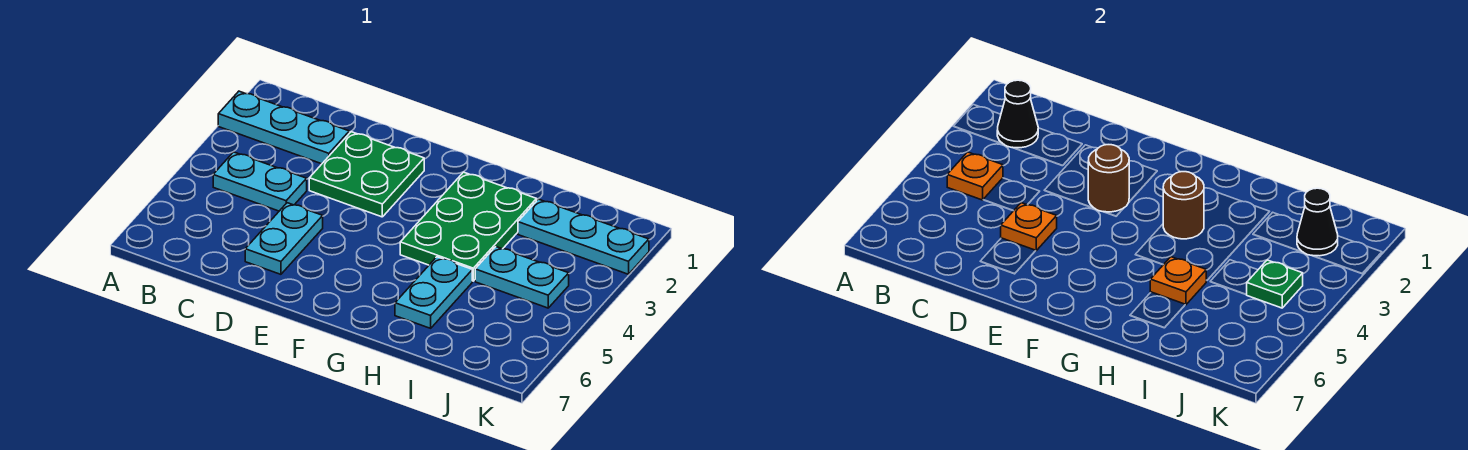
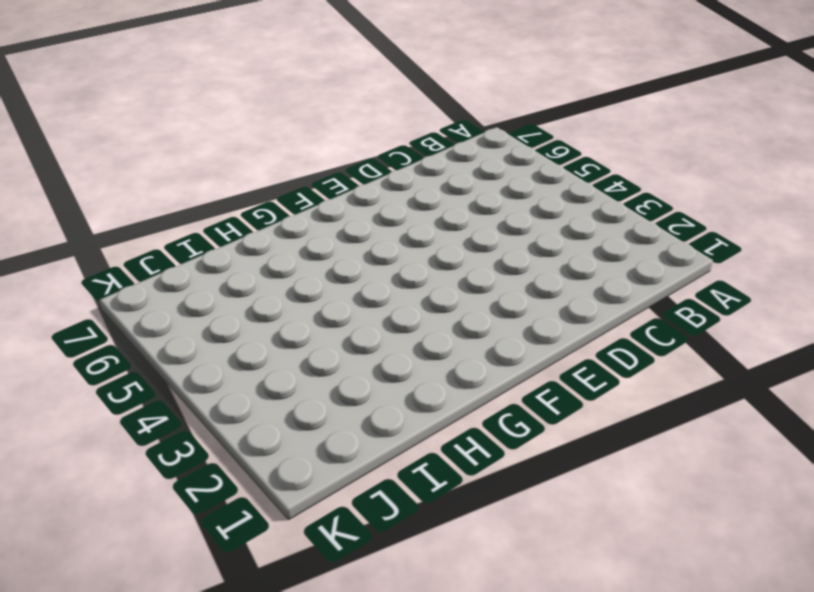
none -> cyan 1x3 plate [218,91,349,164]
none -> cyan 1x2 plate [213,152,307,211]
none -> green 2x2 plate [309,132,424,217]

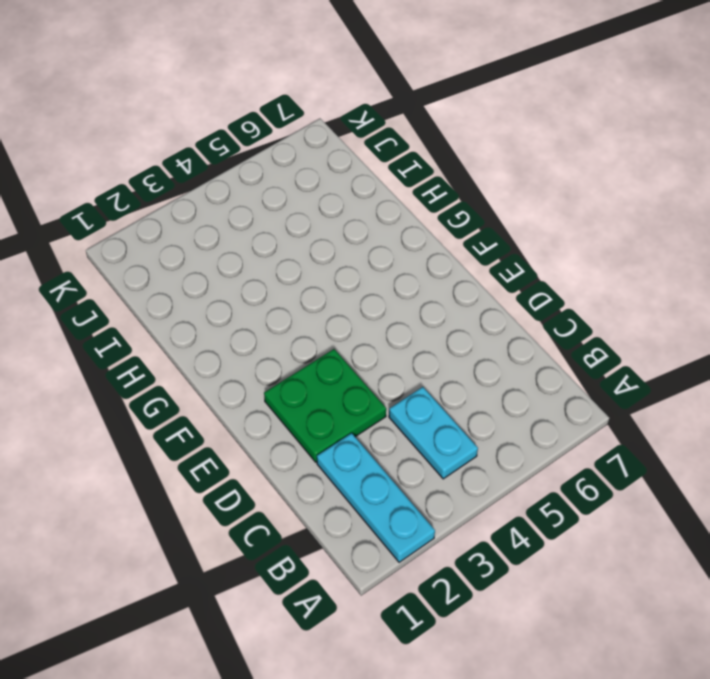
none -> cyan 1x2 plate [245,203,323,274]
none -> green 2x3 plate [400,172,537,281]
none -> cyan 1x2 plate [395,257,472,328]

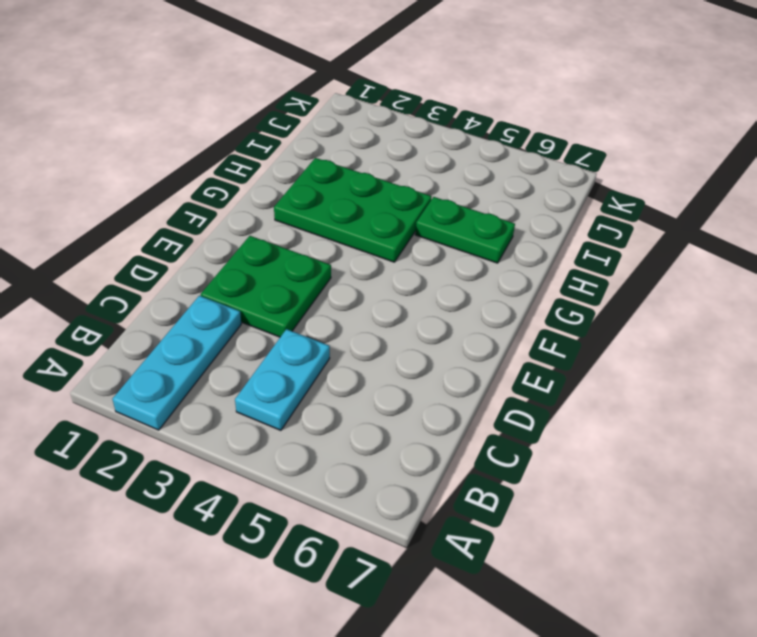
green 1x2 plate [415,197,515,263] -> cyan 1x2 plate [395,257,472,328]
none -> cyan 1x2 plate [245,203,323,274]
none -> cyan 1x3 plate [518,199,649,274]
none -> cyan 1x2 plate [475,247,569,308]

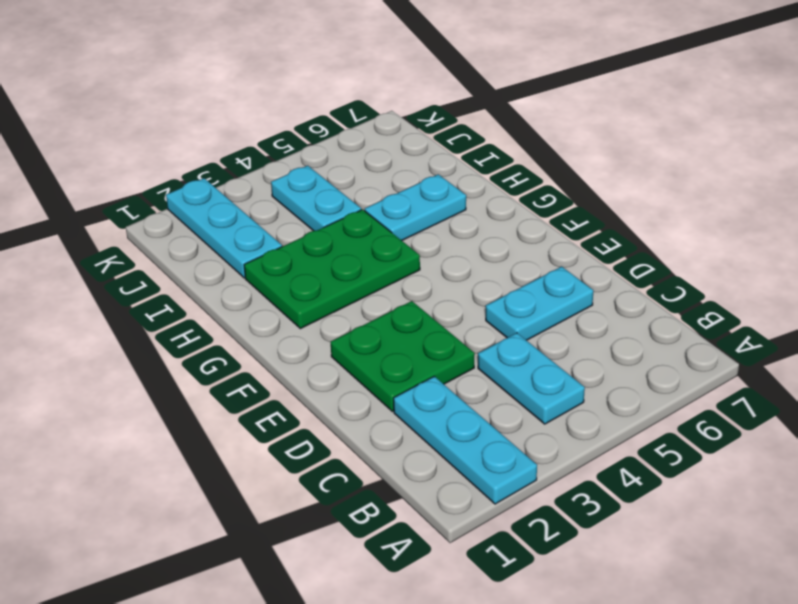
none -> black 1x1 cone [997,80,1038,148]
none -> orange 1x1 plate [947,152,1003,200]
none -> orange 1x1 plate [1001,203,1057,251]

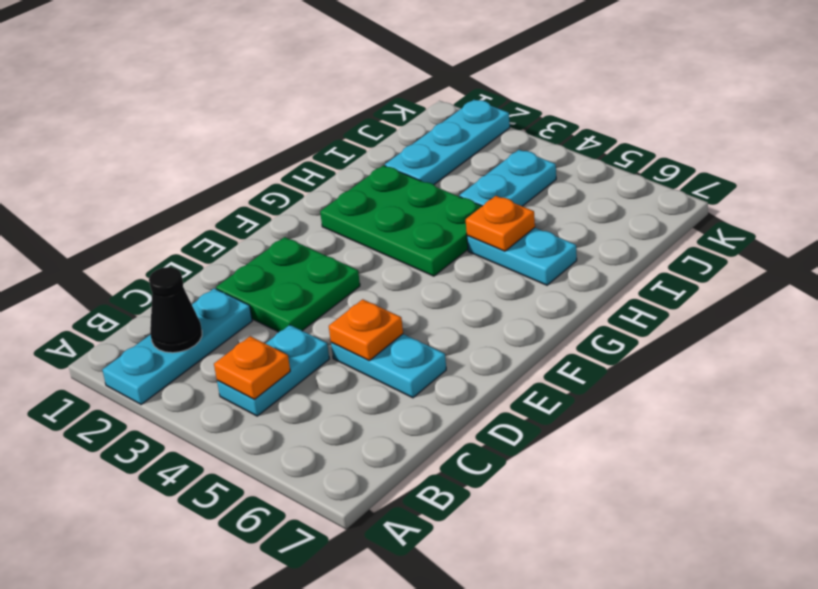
none -> brown 1x1 round brick [1088,145,1129,212]
none -> brown 1x1 round brick [1163,172,1204,239]
none -> black 1x1 cone [1297,188,1338,256]

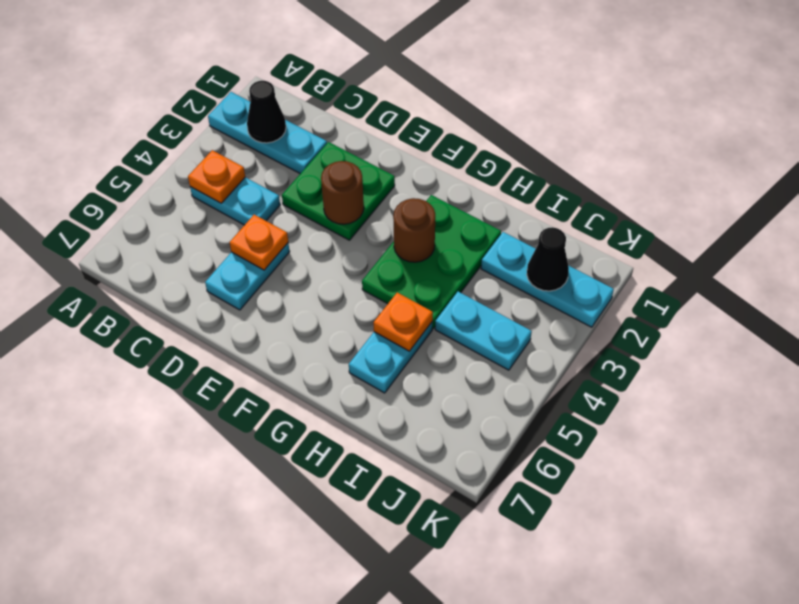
none -> green 1x1 plate [1247,260,1303,308]

